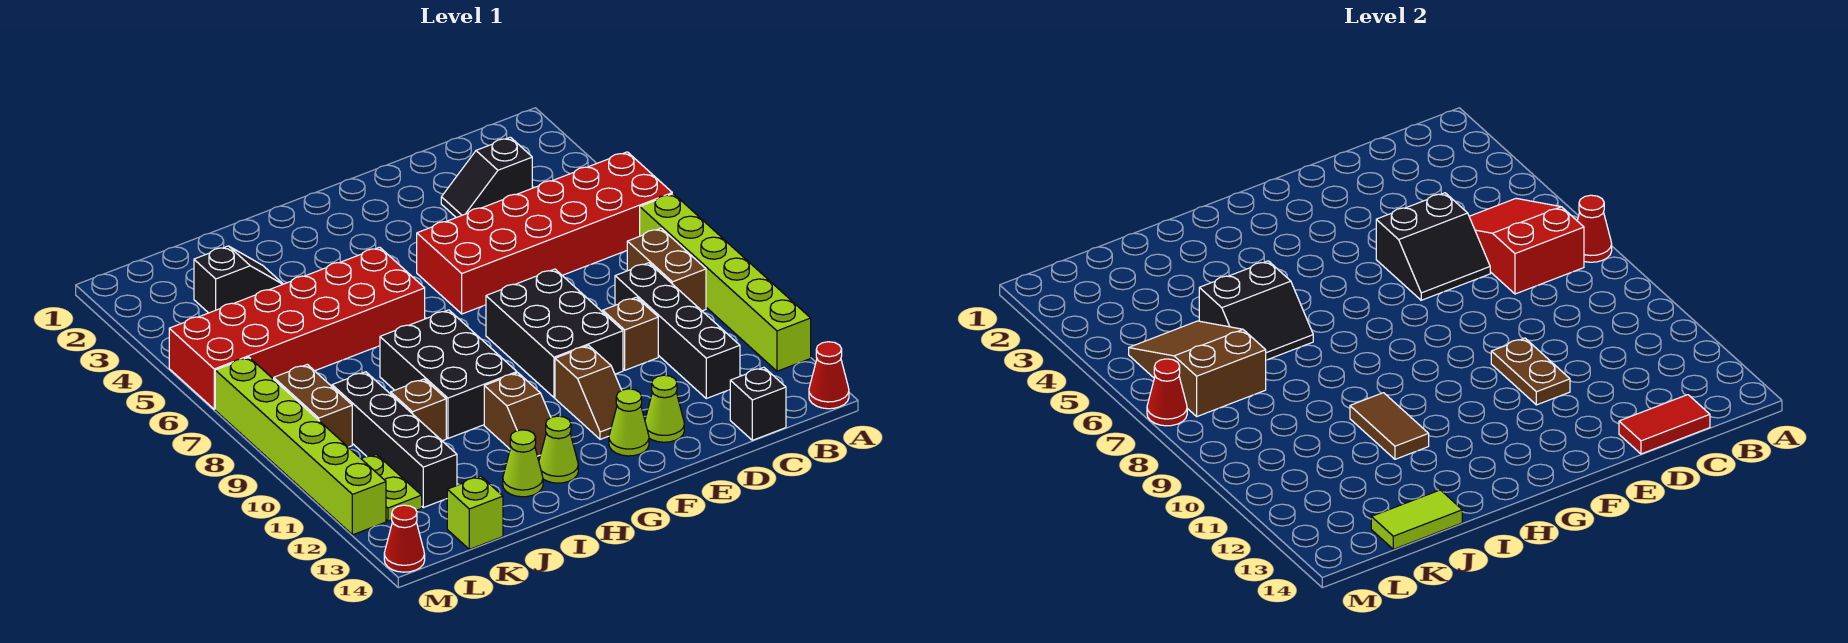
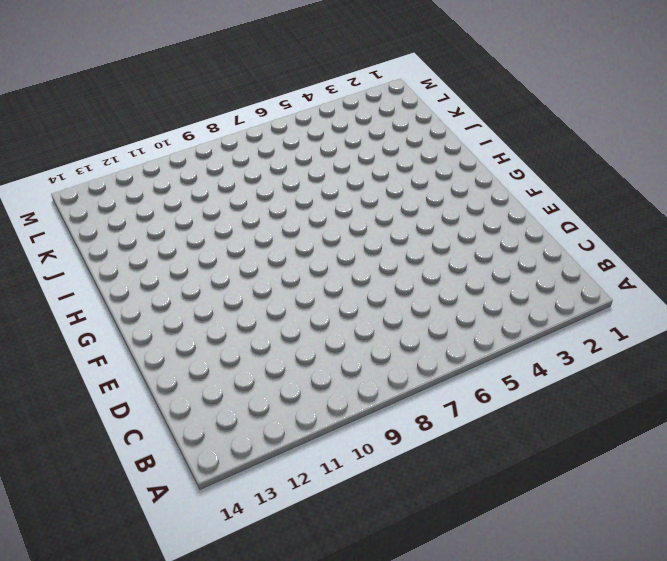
none -> red 2x6 brick [417,152,672,314]
none -> lime 1x6 brick [640,194,811,371]
none -> red 1x1 cone [809,342,849,409]
none -> brown 1x2 brick [627,228,706,311]

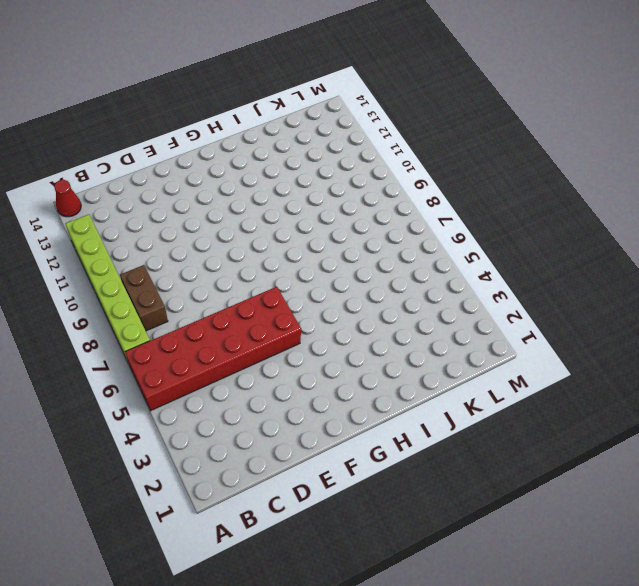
none -> black 1x2 slope [441,137,532,218]
none -> black 1x4 brick [615,263,740,398]
none -> black 1x1 brick [730,367,786,440]
none -> brown 1x1 brick [603,297,658,370]

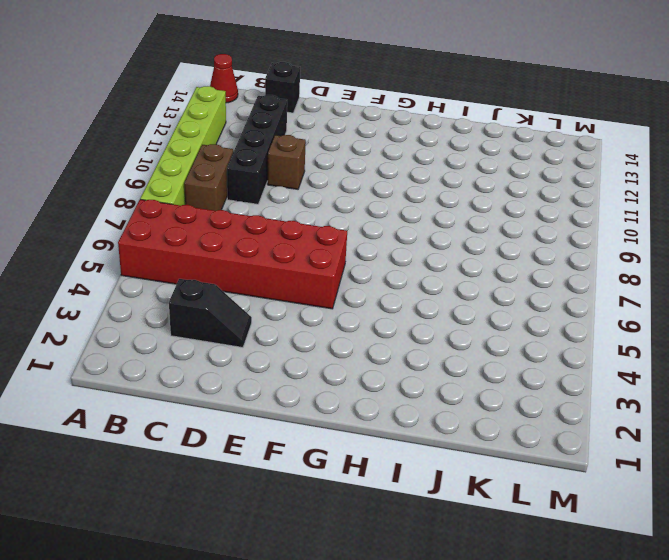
none -> black 2x3 brick [486,269,623,398]
none -> lime 1x1 cone [645,375,684,442]
none -> brown 1x2 slope [555,345,622,439]
none -> lime 1x1 cone [609,389,649,456]

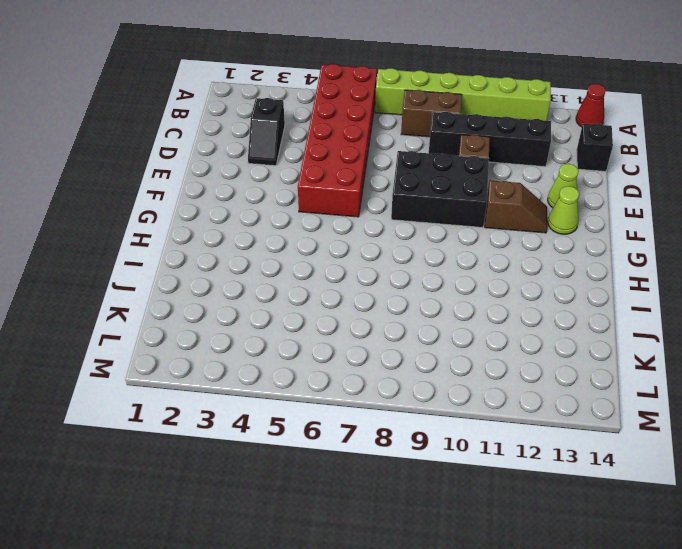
none -> red 2x6 brick [169,247,425,409]
none -> black 2x3 brick [380,310,517,438]
none -> brown 1x2 slope [484,373,551,460]
none -> lime 1x1 cone [539,416,578,483]

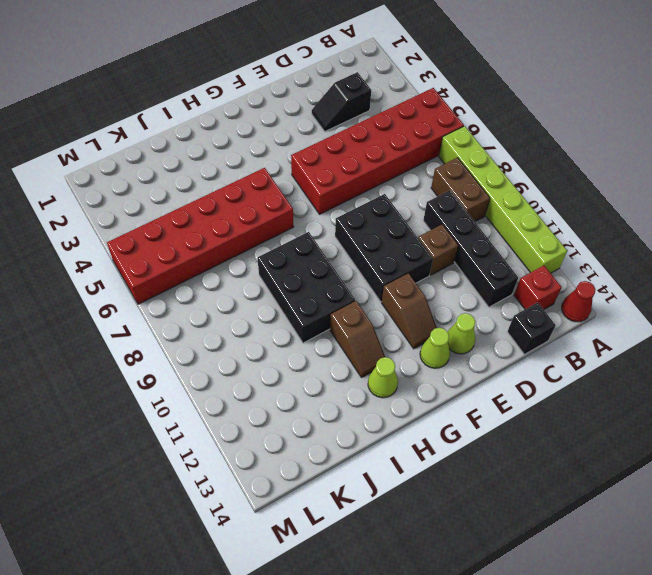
red 1x1 brick [514,265,561,309] -> none
none -> lime 1x1 cone [503,430,543,497]
none -> black 1x2 slope [194,246,283,313]
none -> brown 1x1 brick [391,379,446,441]
none -> black 1x4 brick [332,372,457,508]

